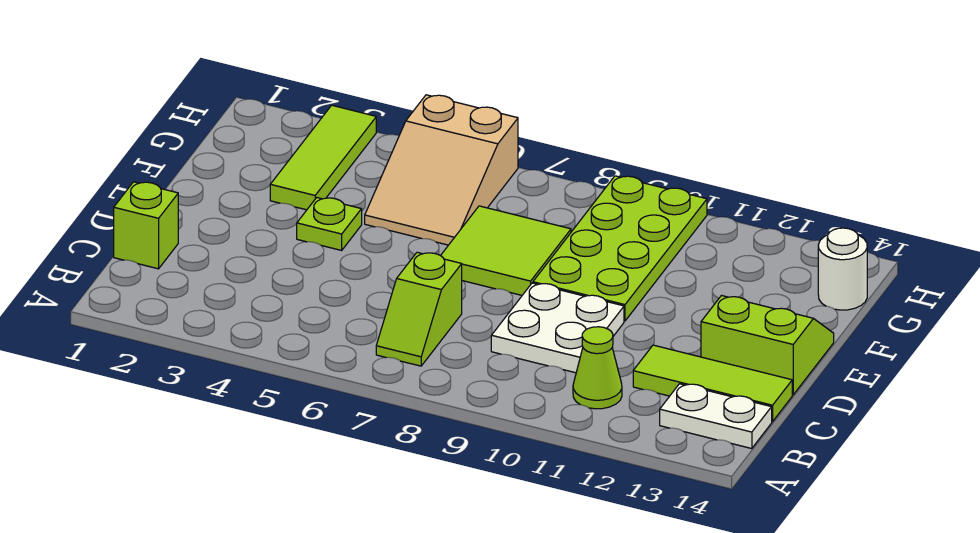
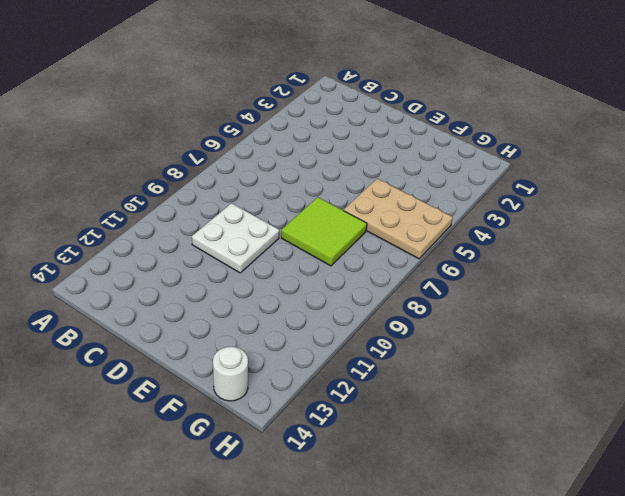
tan 2x3 plate [344,179,453,259] -> tan 2x3 slope [365,95,518,245]
none -> lime 1x2 slope [376,252,462,366]
none -> lime 1x1 cone [573,327,622,409]
none -> white 1x2 plate [660,384,772,449]

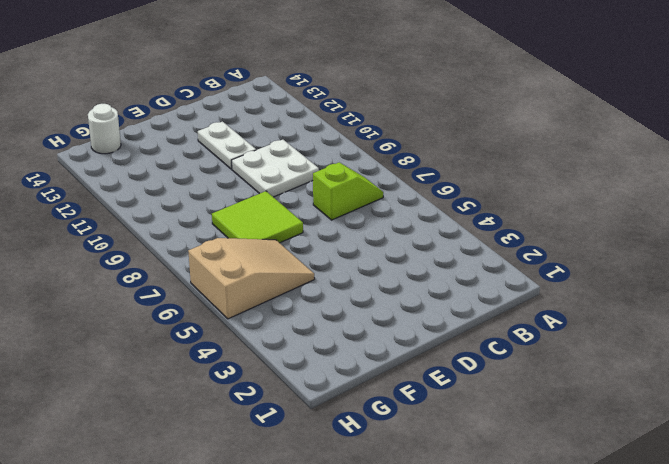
white 1x2 plate [198,122,256,169] -> white 1x2 plate moved to [660,384,772,449]
none -> lime 1x1 cone [573,327,622,409]
none -> lime 1x1 brick [114,182,178,269]
none -> lime 1x3 tile [633,345,792,422]

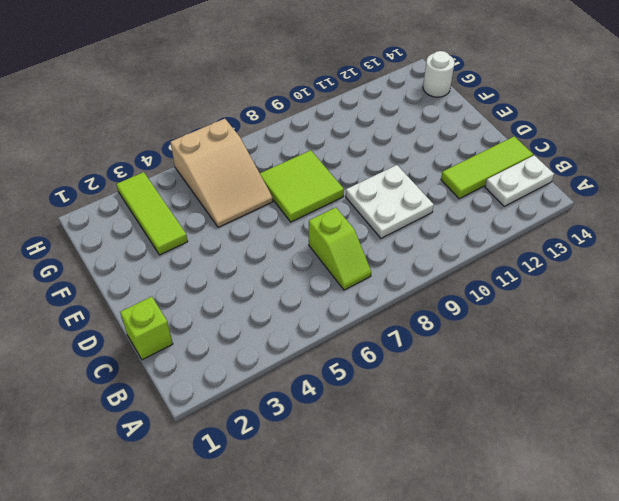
none -> lime 1x1 cone [573,327,622,409]
none -> lime 2x2 slope [701,296,834,395]
none -> lime 1x1 plate [297,198,362,250]

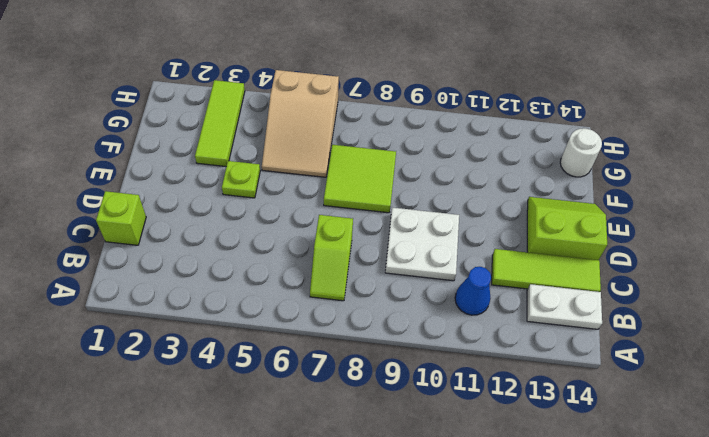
blue 1x1 cone [455,267,491,315] -> lime 1x1 cone [573,327,622,409]
none -> lime 2x4 plate [533,176,707,321]

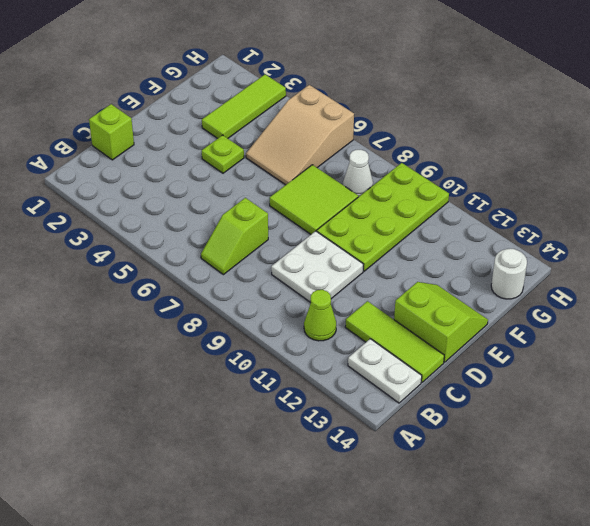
white 1x1 cone [343,150,373,197] -> none

